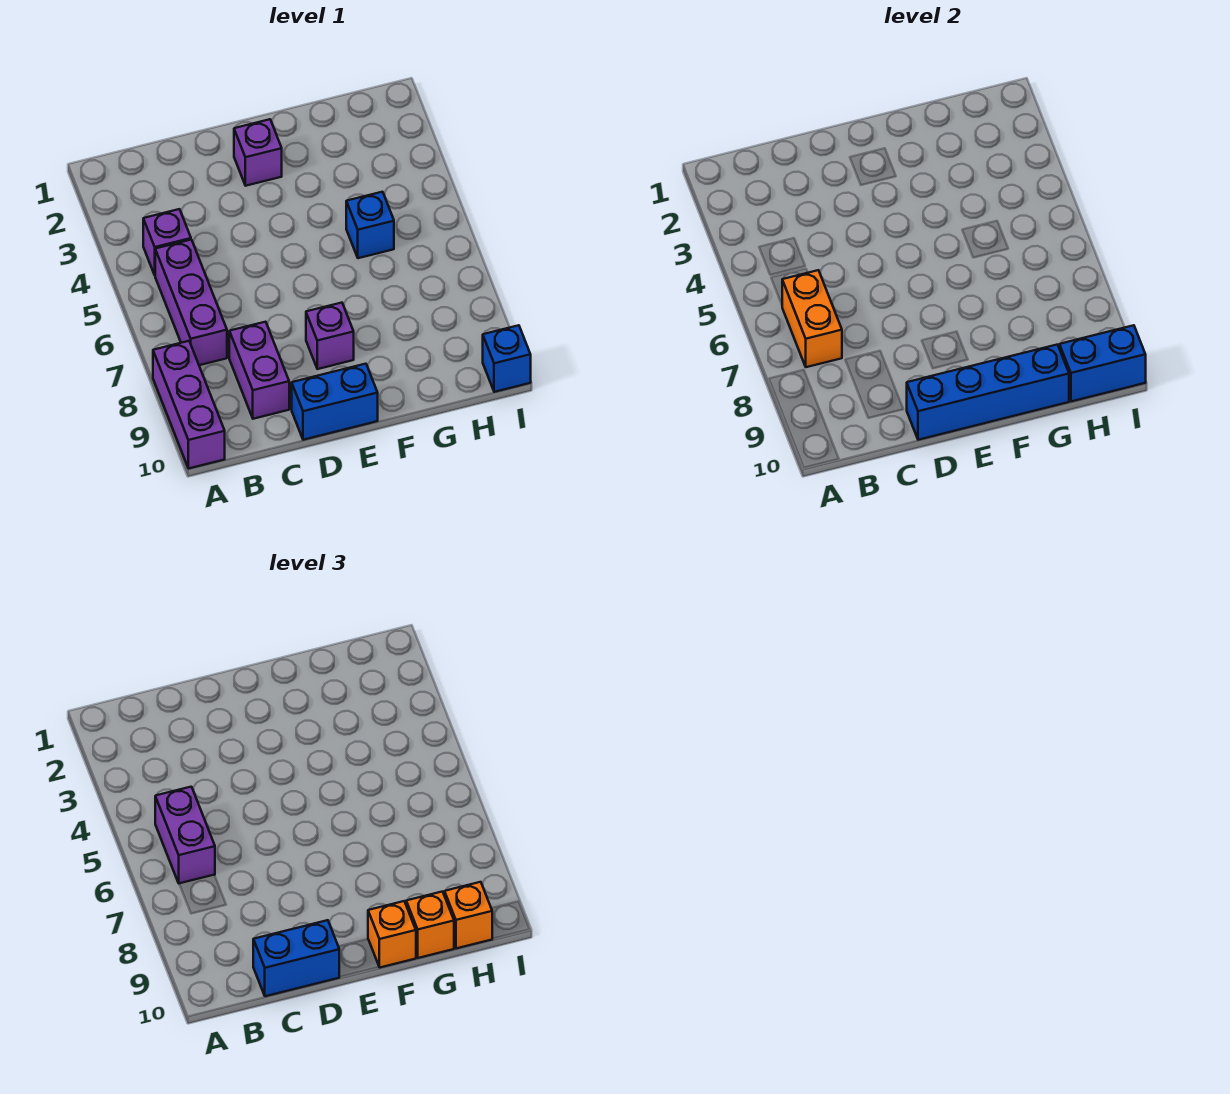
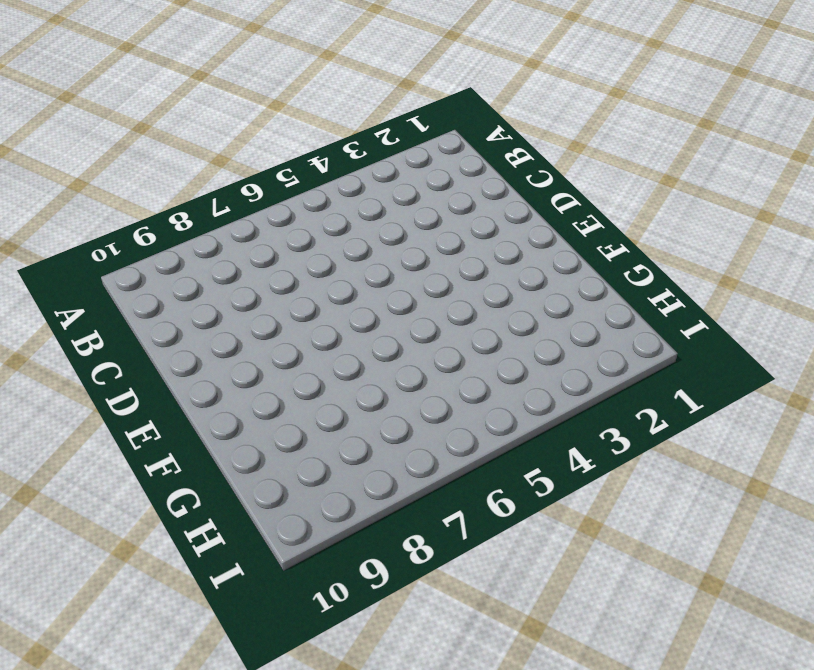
none -> purple 1x3 brick [153,341,225,468]
none -> purple 1x1 brick [143,209,191,275]
none -> purple 1x3 brick [155,240,227,365]

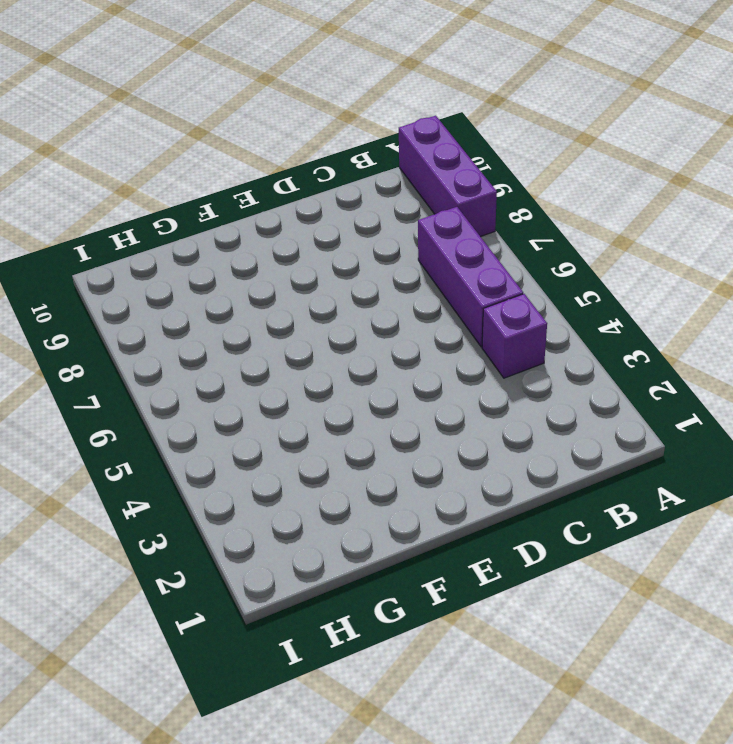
none -> purple 1x2 brick [229,322,289,419]
none -> blue 1x2 brick [292,364,378,440]
none -> purple 1x1 brick [234,119,282,186]

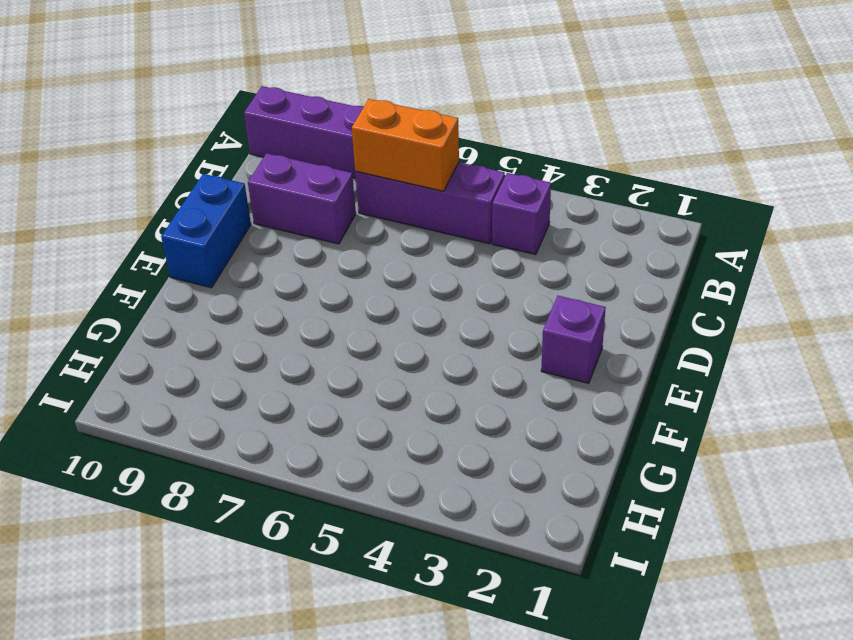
none -> purple 1x1 brick [306,303,354,369]
none -> blue 1x1 brick [346,192,394,258]
none -> blue 1x1 brick [483,325,531,392]

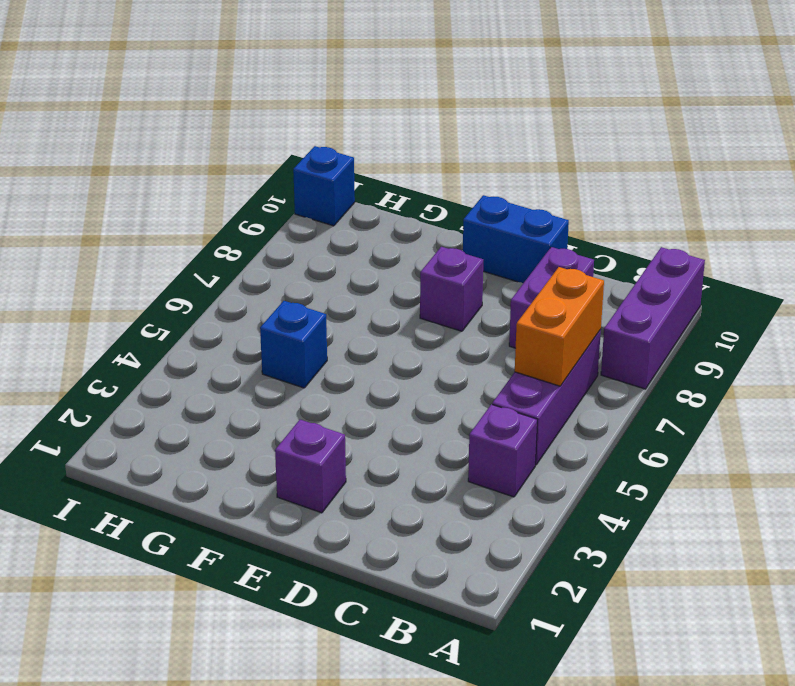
none -> blue 1x4 brick [907,345,1069,440]
none -> blue 1x2 brick [1059,325,1146,401]
none -> purple 1x2 brick [155,787,215,883]

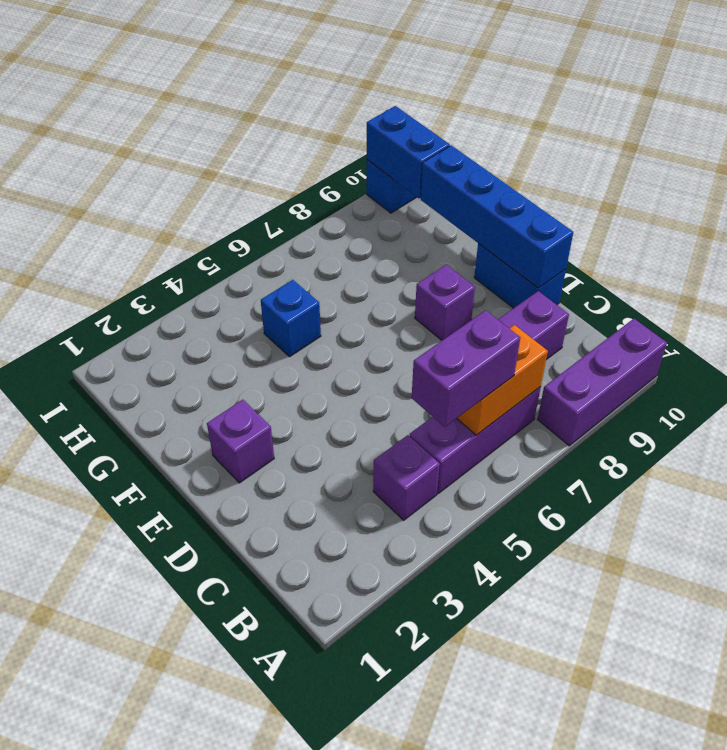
none -> blue 1x2 brick [253,920,339,996]
none -> orange 1x1 brick [368,901,416,968]
none -> orange 1x1 brick [406,892,454,958]

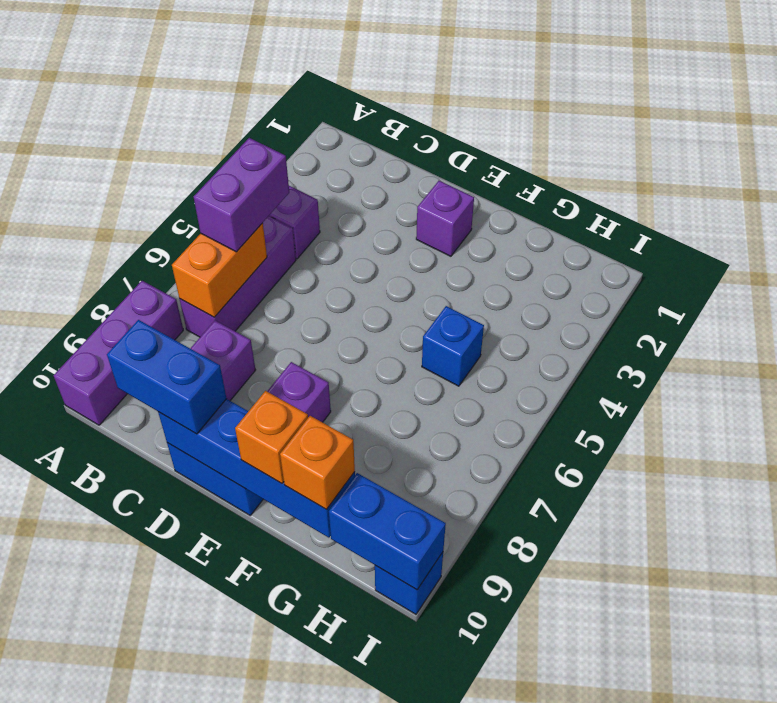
none -> orange 1x1 brick [444,882,492,948]

